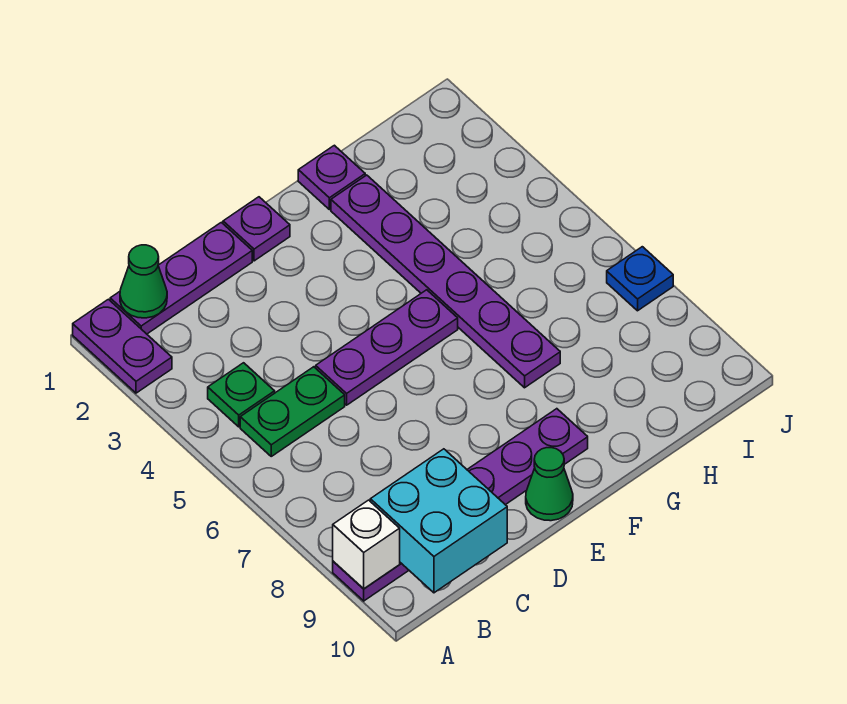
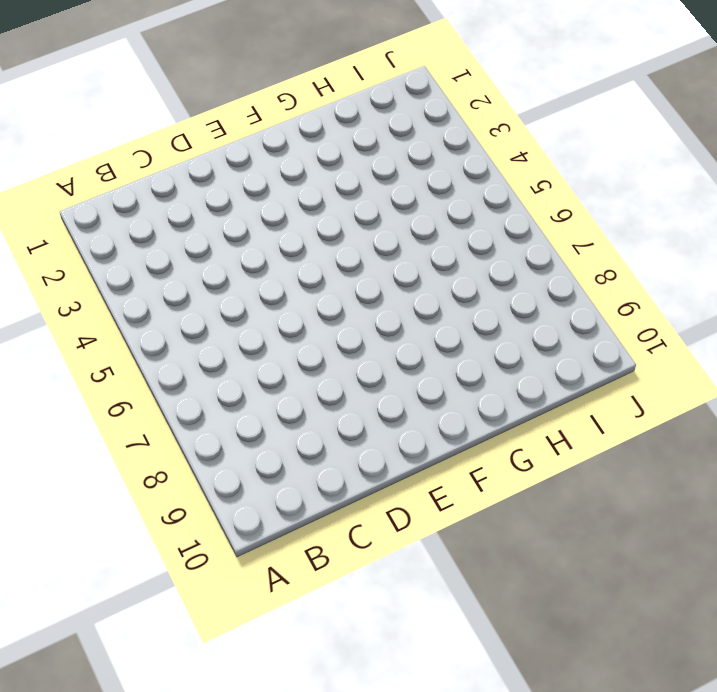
none -> purple 1x2 plate [73,299,172,393]
none -> purple 1x6 plate [333,409,588,601]
none -> purple 1x3 plate [110,222,252,334]

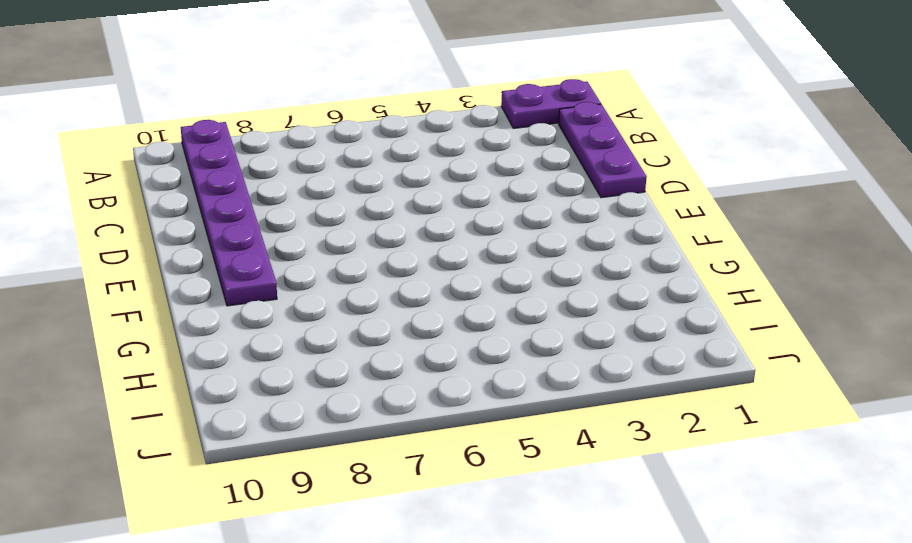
none -> green 1x1 plate [208,363,275,427]
none -> green 1x2 plate [240,367,345,456]
none -> purple 1x3 plate [316,290,458,405]

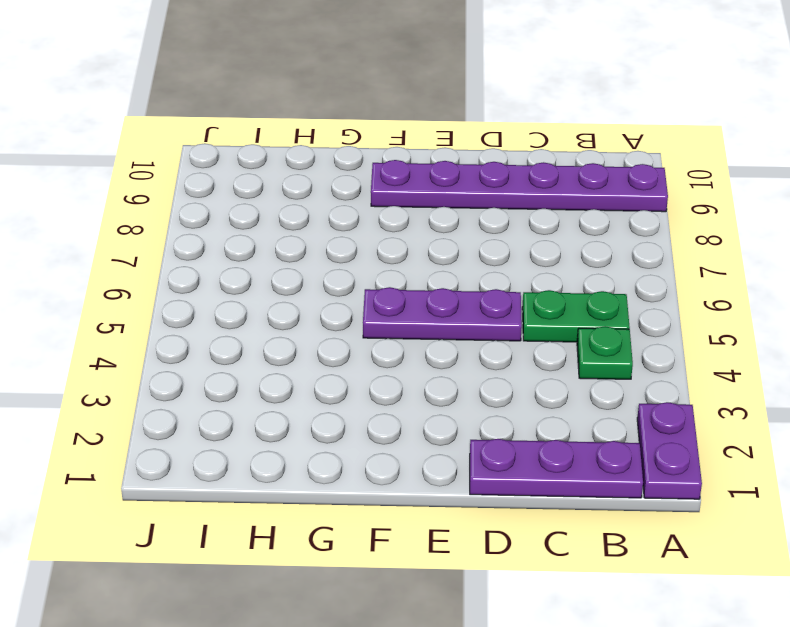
none -> purple 1x1 plate [223,197,290,261]
none -> green 1x1 cone [526,448,573,521]
none -> purple 1x1 plate [298,145,365,210]

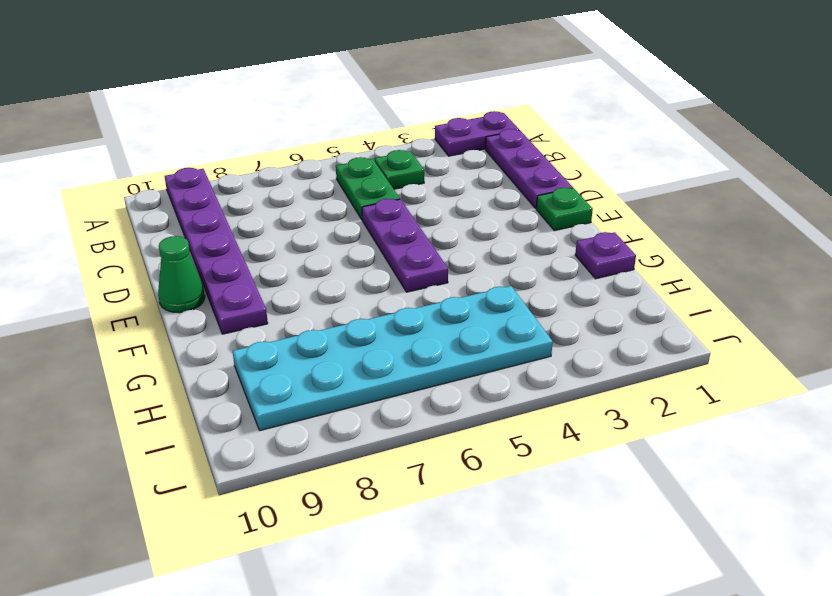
green 1x1 plate [536,188,593,231] -> purple 1x1 plate [223,197,290,261]
cyan 2x6 plate [233,286,553,431] -> none
none -> purple 1x6 plate [331,175,560,388]
none -> blue 1x1 plate [607,247,673,311]
none -> white 1x1 brick [333,500,400,589]

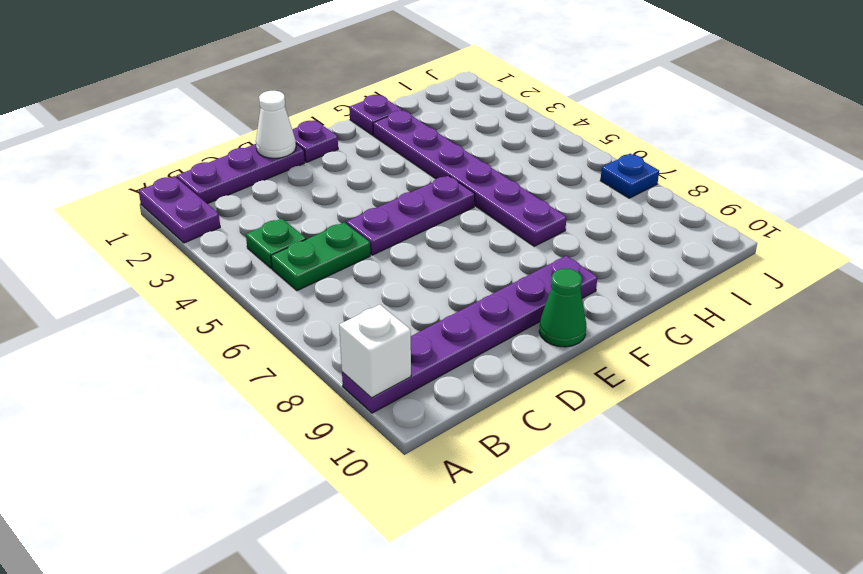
white 1x1 cone [256,91,296,158] -> none
none -> green 1x1 cone [120,245,167,318]
none -> cyan 2x2 brick [370,449,507,593]

